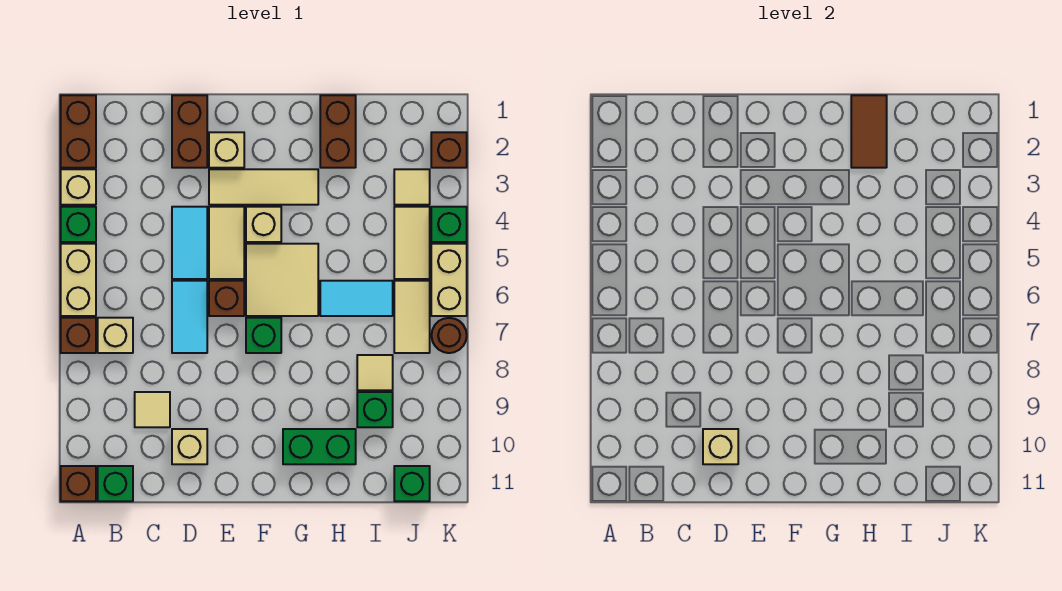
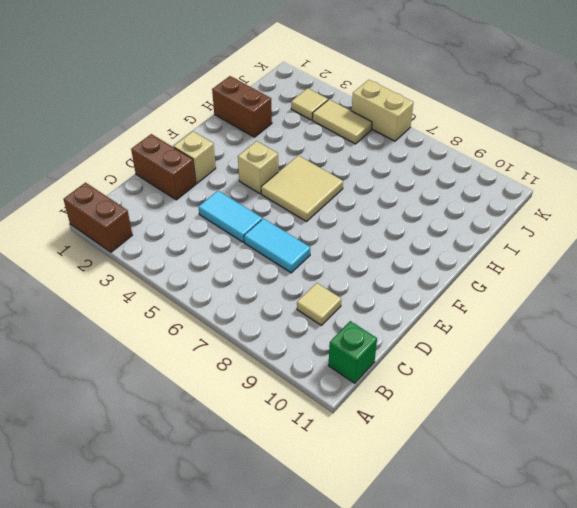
none -> tan 1x1 brick [61,169,96,205]
none -> green 1x1 brick [61,207,96,242]
none -> tan 1x2 brick [61,244,96,316]
none -> brown 1x1 brick [61,318,96,353]

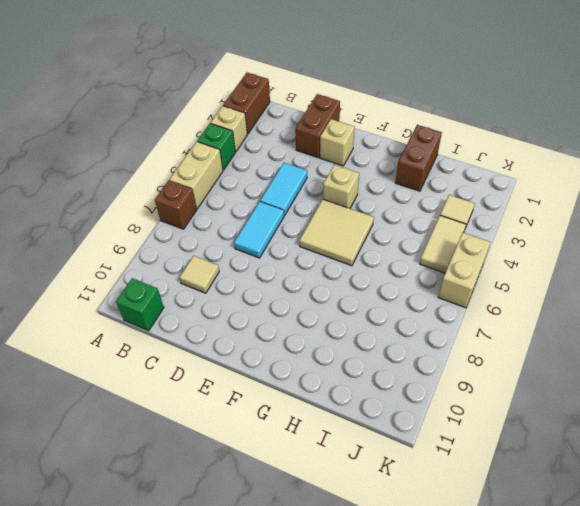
none -> brown 1x1 brick [61,466,96,501]
none -> tan 1x1 brick [98,318,133,353]
none -> tan 1x1 brick [172,429,207,464]
none -> tan 1x3 tile [209,169,318,205]

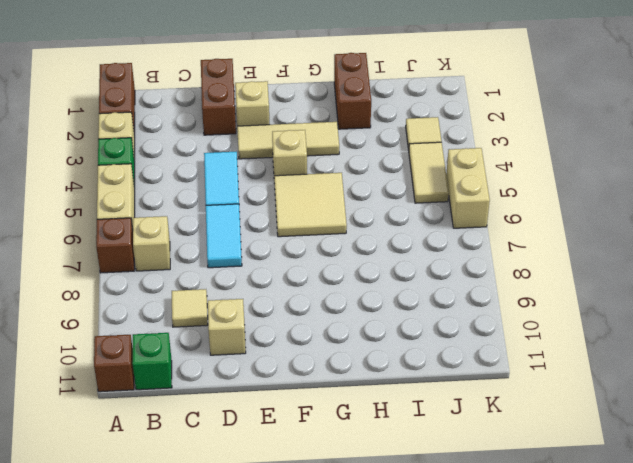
none -> tan 1x2 tile [209,207,244,279]
none -> brown 1x1 brick [209,281,244,316]
none -> green 1x1 brick [246,318,281,353]
none -> green 1x2 brick [283,429,356,464]

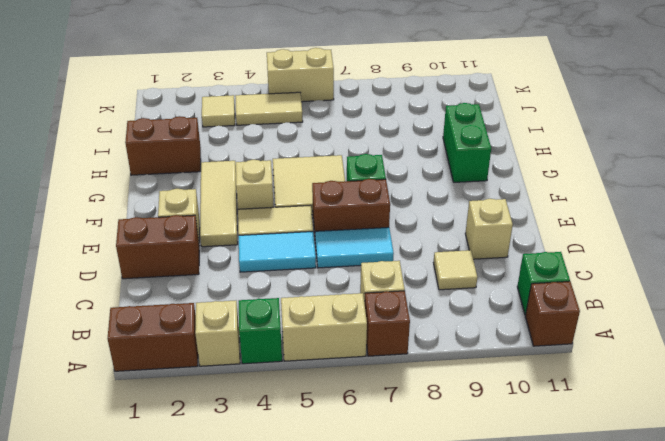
brown 1x2 brick [312,179,390,233] -> brown 1x1 brick [209,281,244,316]
none -> cyan 1x2 tile [320,281,393,316]
none -> tan 1x1 tile [357,355,393,390]
none -> green 1x1 brick [357,392,393,427]
none -> tan 1x2 tile [394,281,430,353]

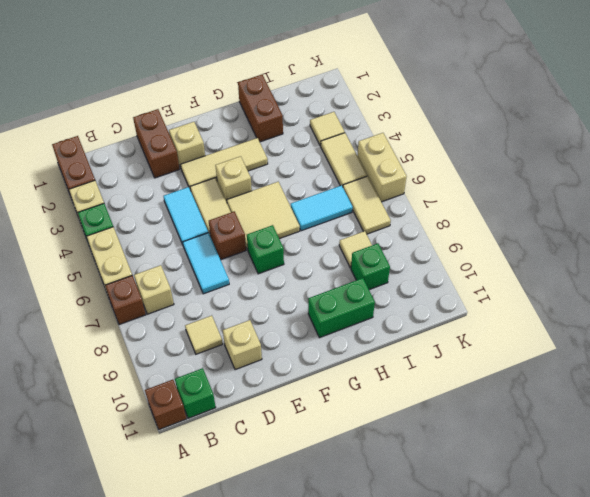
none -> green 1x1 brick [394,466,430,501]
none -> brown 1x1 brick [431,132,467,168]
none -> green 1x1 brick [431,207,467,242]
none -> brown 1x1 round brick [432,318,467,353]

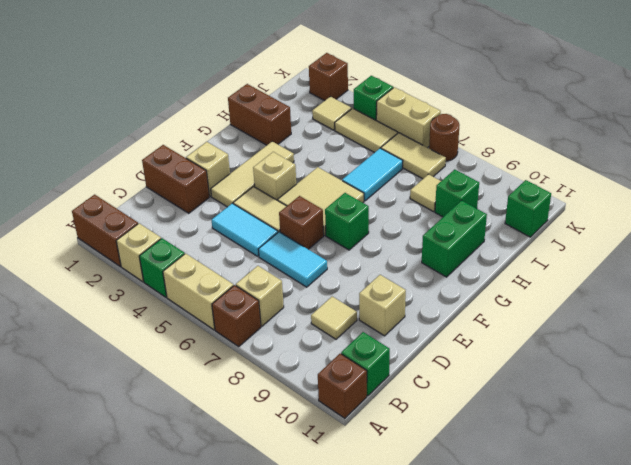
none -> tan 1x1 brick [703,429,738,464]
none -> brown 1x2 tile [851,95,887,168]

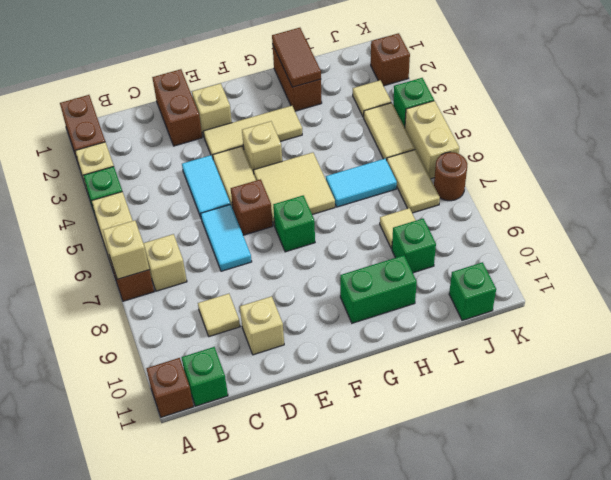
tan 1x1 brick [103,220,149,279] -> tan 1x1 brick moved to [703,429,738,464]

